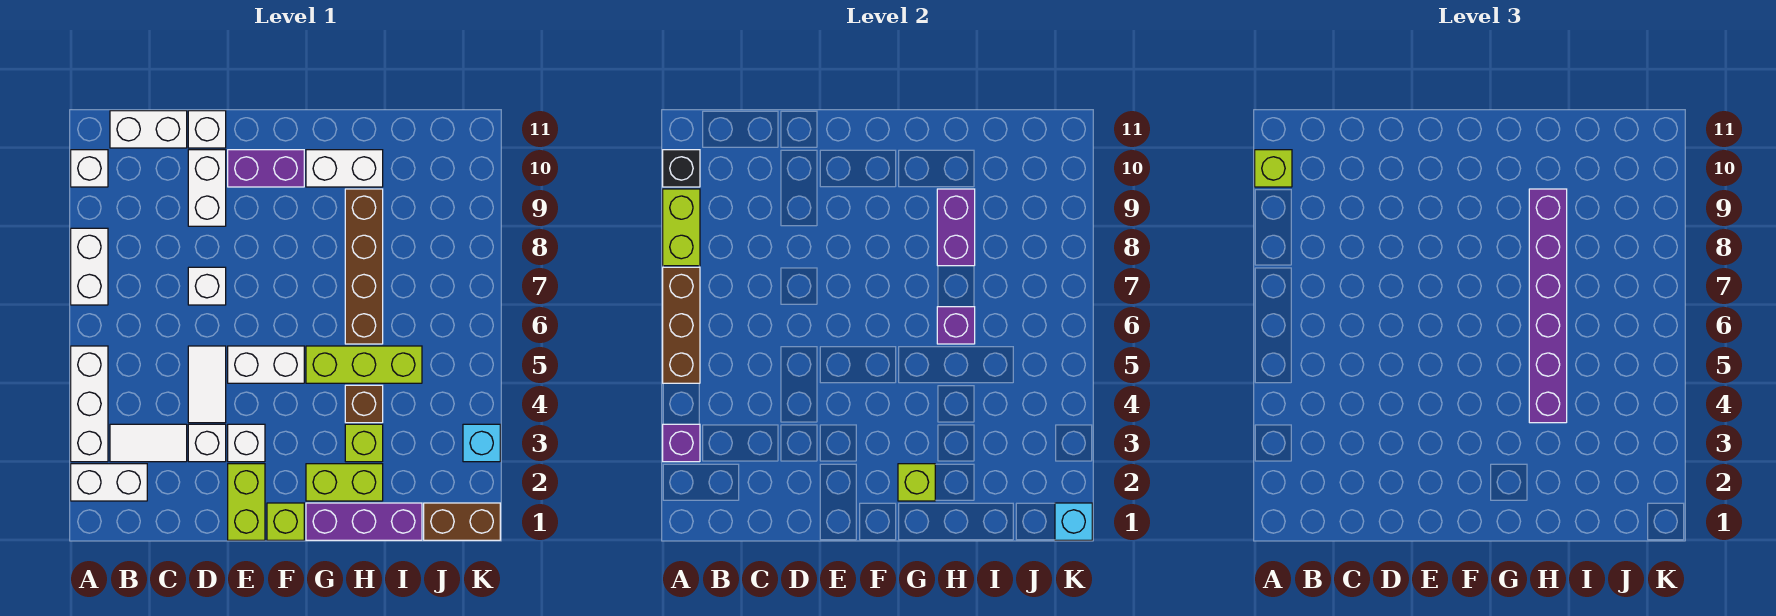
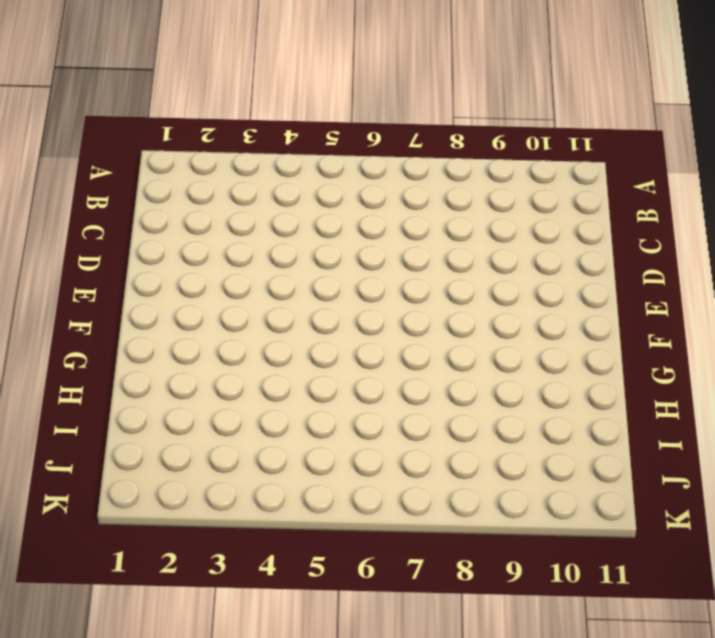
none -> white 1x2 brick [71,464,147,501]
none -> white 1x3 brick [71,346,108,462]
none -> white 1x2 brick [71,228,108,305]
none -> white 1x1 brick [71,150,108,187]

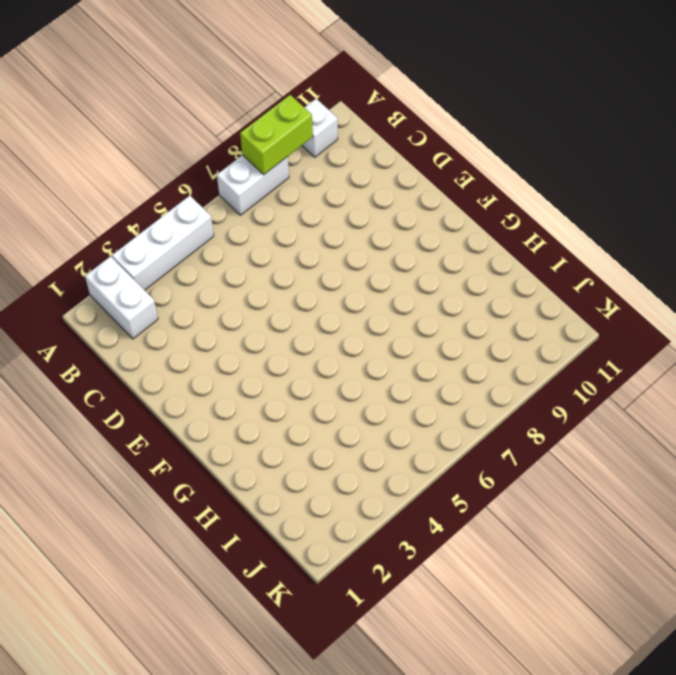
none -> white 1x2 tile [110,424,187,462]
none -> white 1x2 brick [110,111,187,148]
none -> white 1x1 brick [188,424,226,462]
none -> white 1x2 tile [188,346,226,423]

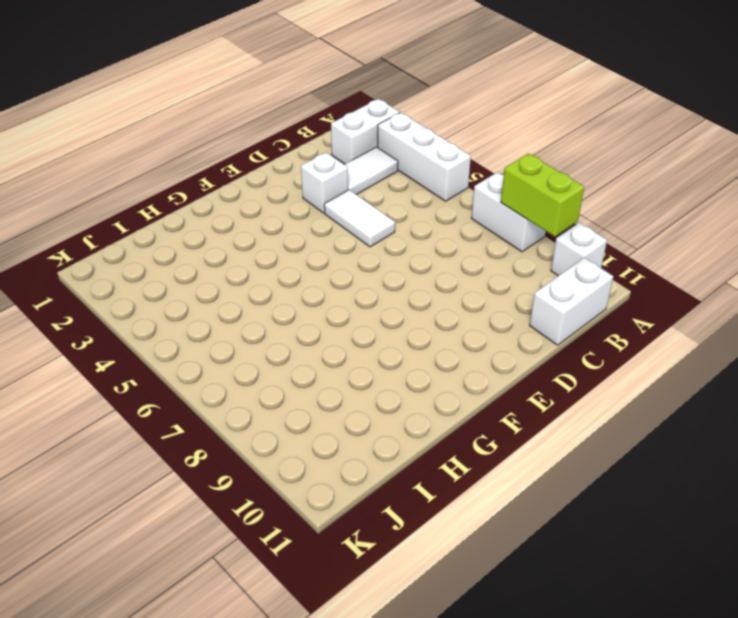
none -> white 1x1 brick [188,267,226,305]
none -> white 1x2 brick [188,150,226,226]
none -> white 1x1 brick [188,111,226,148]
none -> lime 1x2 brick [228,464,265,540]

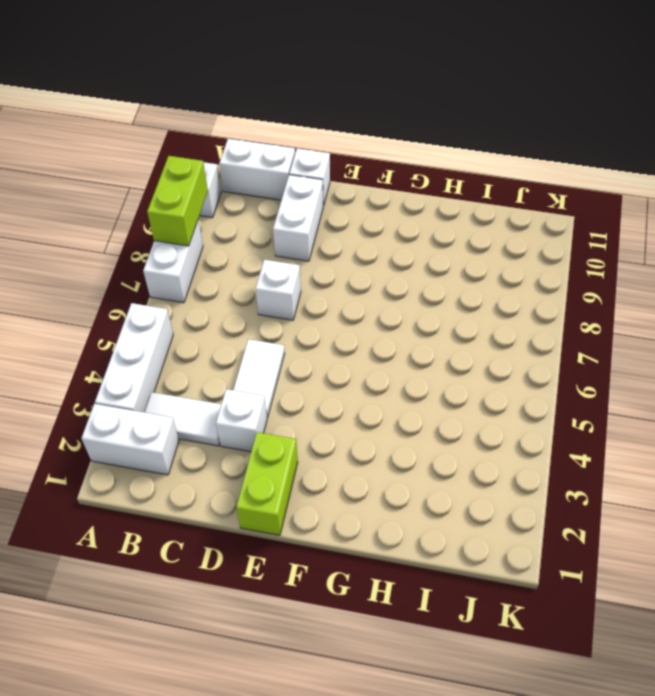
none -> white 1x1 brick [228,424,265,462]
none -> white 1x2 brick [228,346,304,383]
none -> purple 1x2 brick [228,150,304,187]
none -> lime 1x1 brick [267,503,304,540]

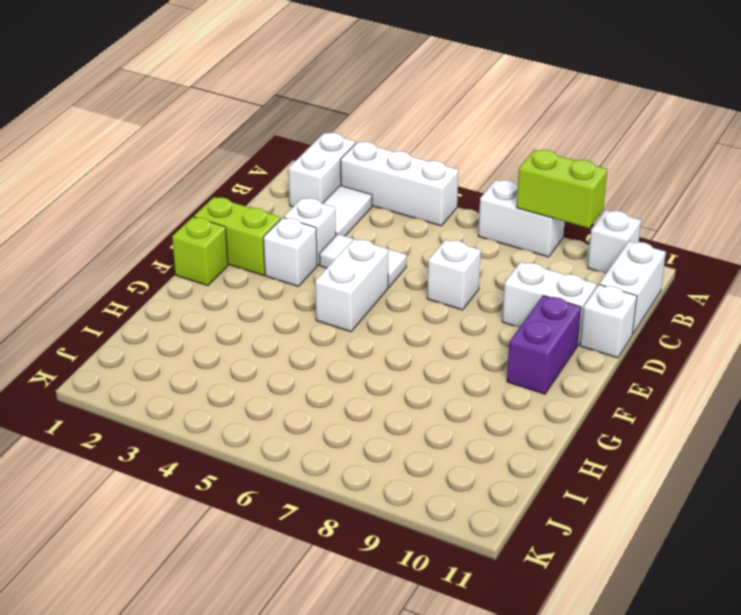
none -> purple 1x3 brick [306,503,422,540]
none -> lime 1x2 brick [306,464,383,501]
none -> lime 1x3 brick [306,346,422,383]
none -> white 1x2 brick [306,150,383,187]

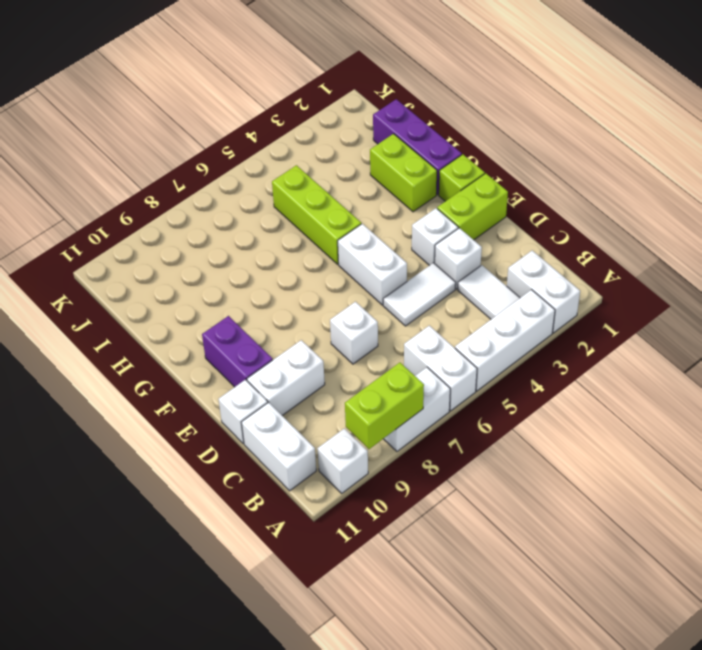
white 1x2 brick [404,325,477,411] -> white 1x2 brick moved to [306,150,383,187]
none -> lime 1x1 brick [345,424,383,462]
none -> brown 1x1 brick [345,385,383,423]
none -> brown 1x4 brick [345,189,383,344]
none -> brown 1x2 brick [424,503,500,540]

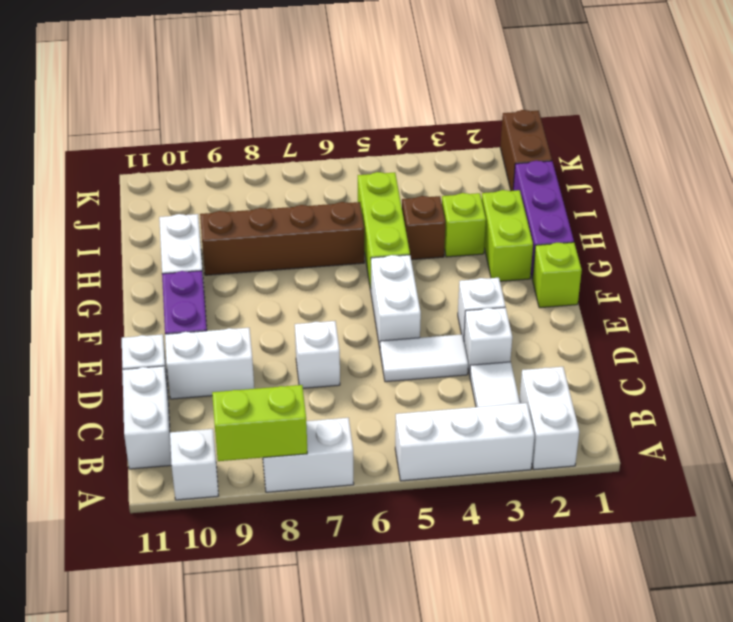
none -> lime 1x2 brick [228,464,265,540]
none -> cyan 1x1 brick [463,424,500,462]
none -> purple 1x1 brick [663,424,700,462]
none -> brown 1x3 brick [663,267,700,383]

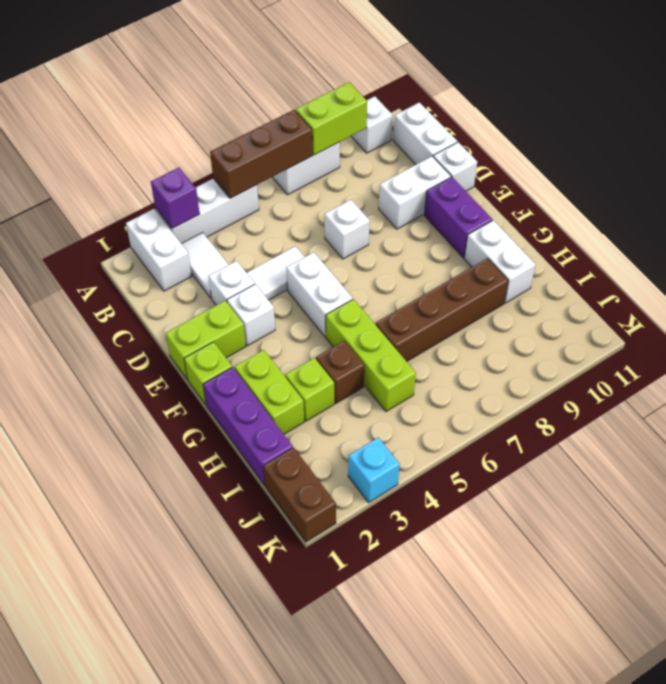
none -> black 1x1 brick [663,150,700,187]
none -> lime 1x1 brick [898,464,935,501]
none -> purple 1x1 brick [937,307,975,344]
none -> purple 1x2 brick [937,189,975,266]

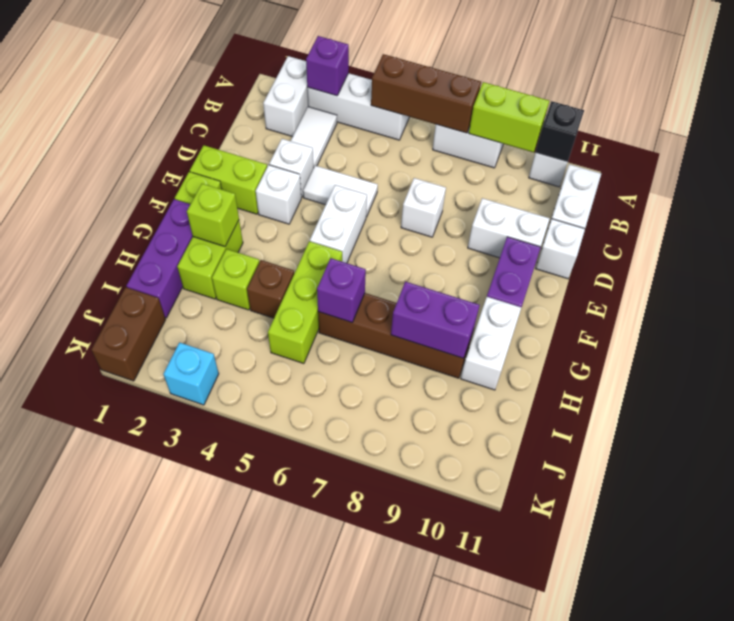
none -> cyan 1x1 brick [1055,503,1092,540]
none -> lime 1x1 brick [1255,150,1292,187]
none -> purple 1x6 brick [1529,189,1567,423]

